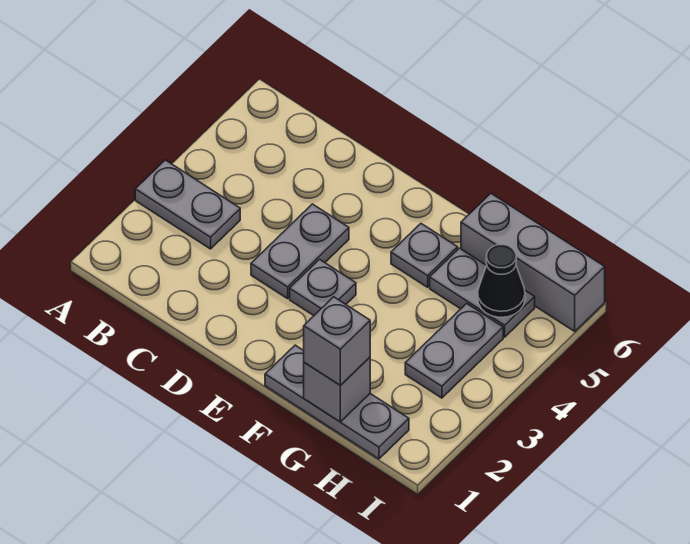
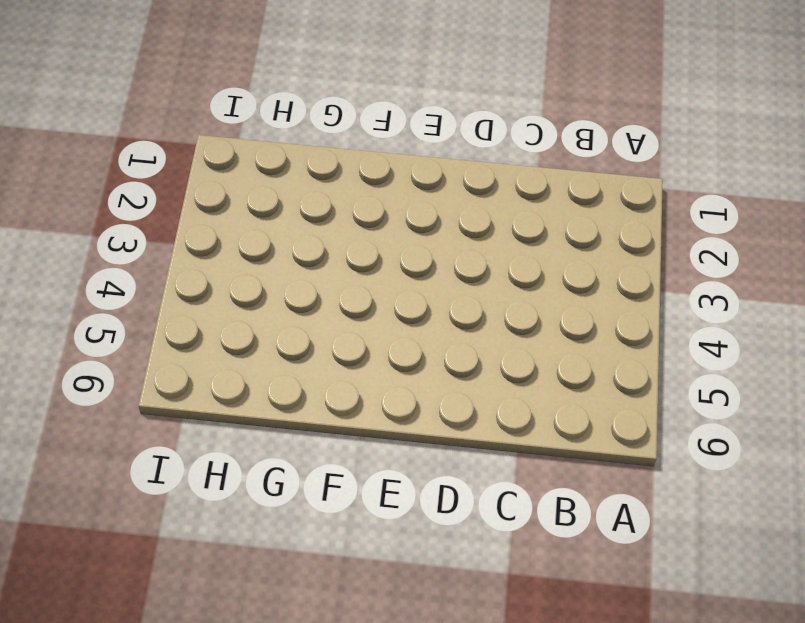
none -> grey 1x2 plate [135,160,240,249]
none -> grey 1x2 plate [251,204,349,299]

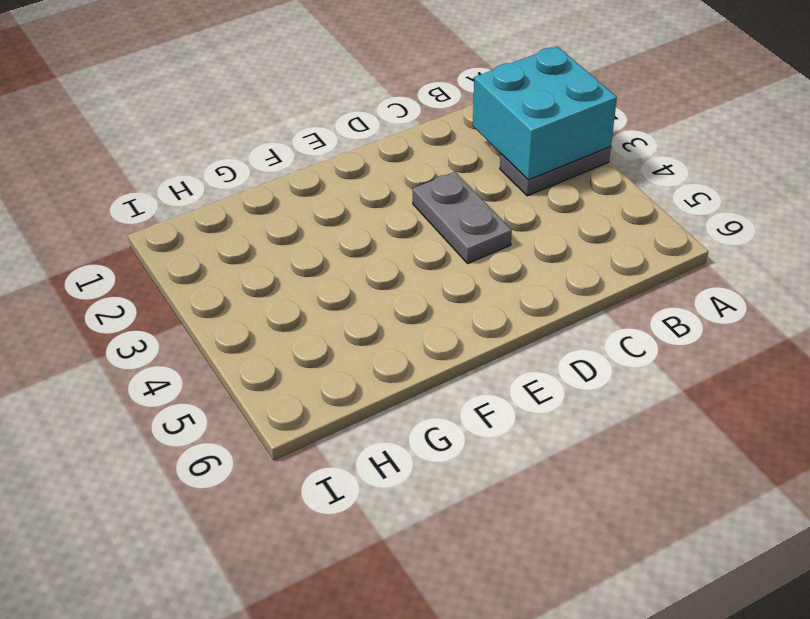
cyan 2x2 brick [473,46,617,180] -> none
none -> grey 1x1 plate [290,259,356,316]
none -> grey 1x3 plate [265,345,409,459]

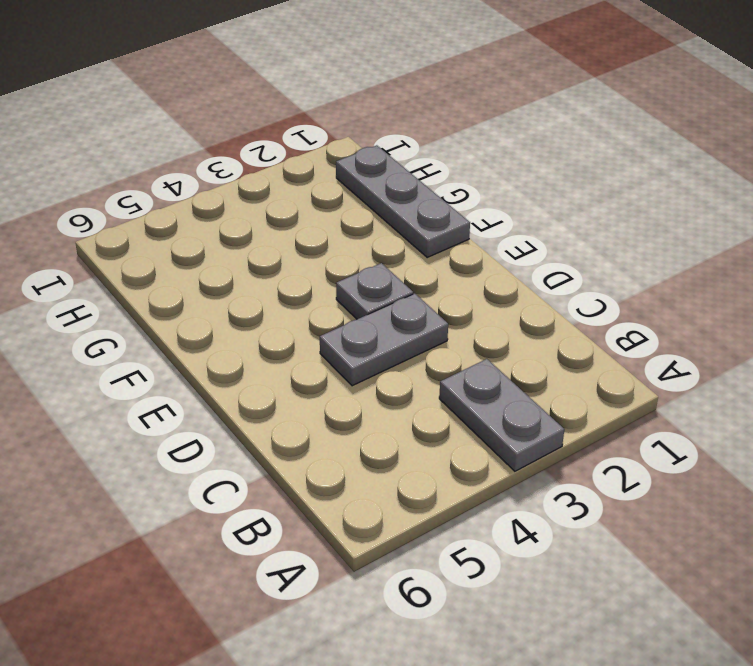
none -> grey 1x1 plate [391,224,458,287]
none -> grey 1x2 plate [430,248,535,337]

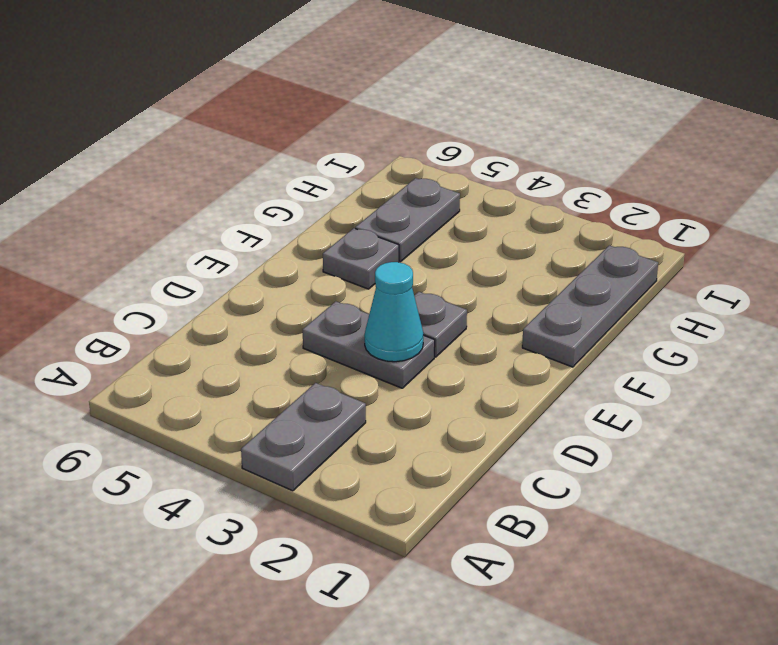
cyan 1x1 cone [364,262,424,362] -> none
none -> grey 1x3 brick [461,194,605,331]
none -> grey 1x2 plate [405,304,503,398]

